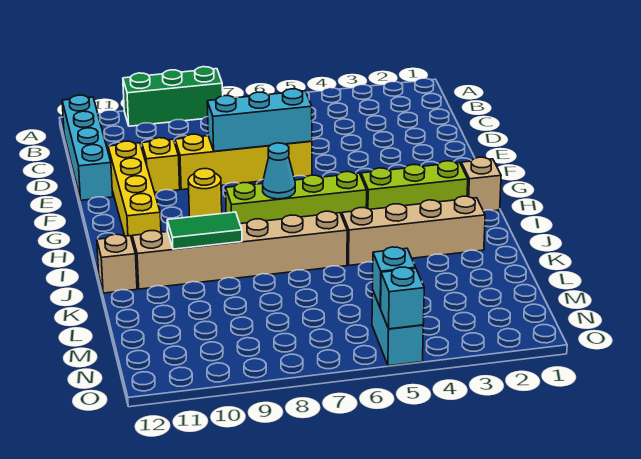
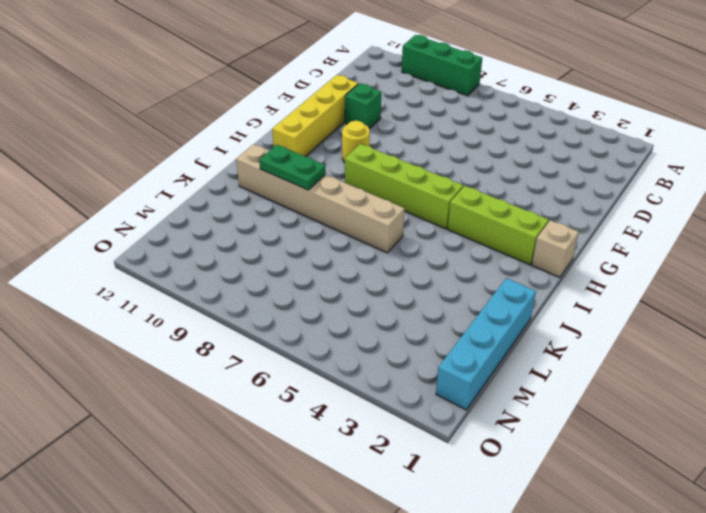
green 1x1 brick [345,83,381,129] -> yellow 1x1 brick [141,138,180,192]
green 1x2 plate [259,145,326,190] -> green 1x2 tile [167,212,242,249]
cyan 1x4 brick [436,278,536,410] -> cyan 1x4 brick moved to [62,95,113,200]
none -> yellow 1x4 brick [175,134,312,190]
none -> tan 1x4 brick [342,196,485,265]
none -> tan 1x1 brick [97,234,137,293]

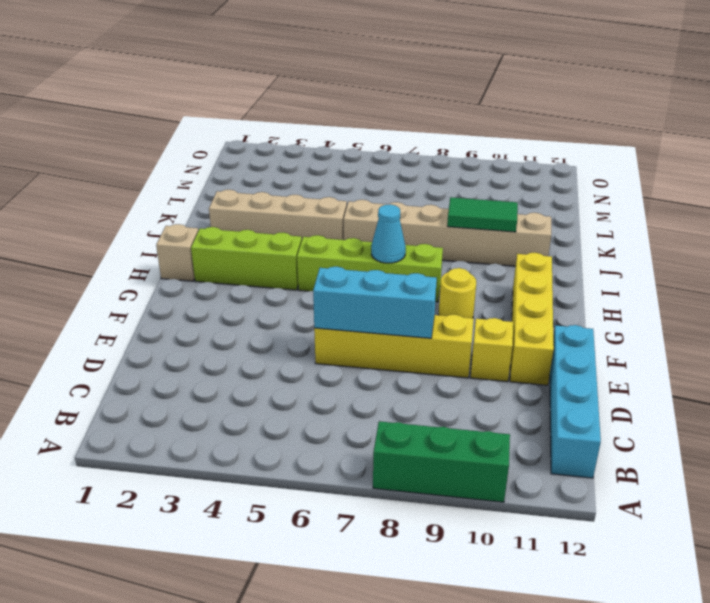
none -> tan 1x1 brick [97,234,137,293]
none -> cyan 1x2 brick [372,291,423,366]
none -> cyan 1x1 brick [373,247,416,308]

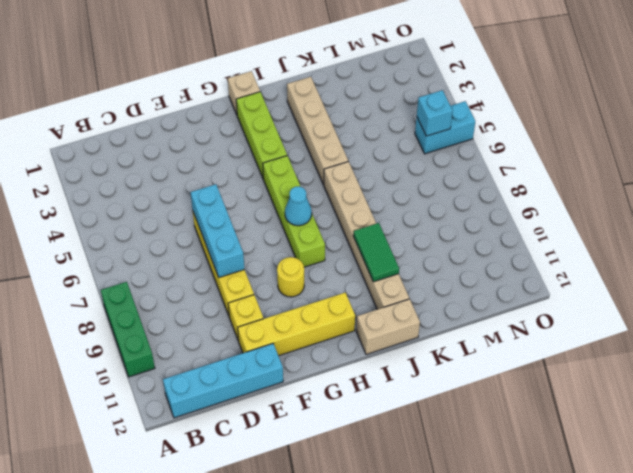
tan 1x2 brick [356,299,420,354] -> tan 1x1 brick [97,234,137,293]
none -> cyan 1x1 brick [381,267,424,329]

